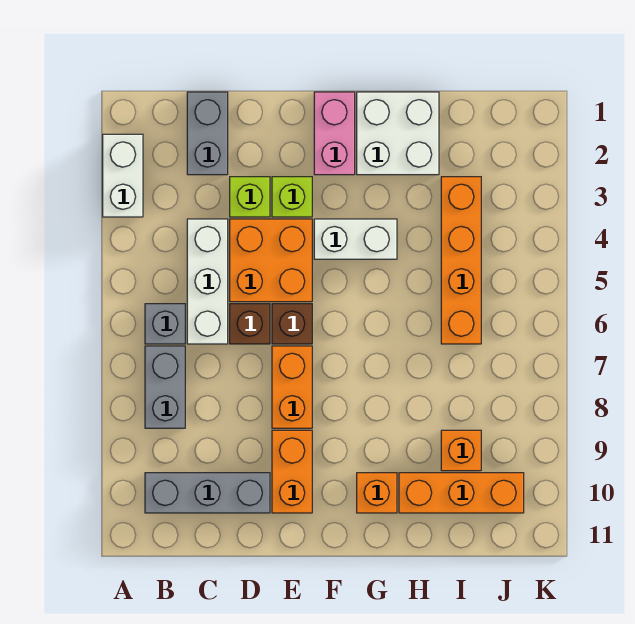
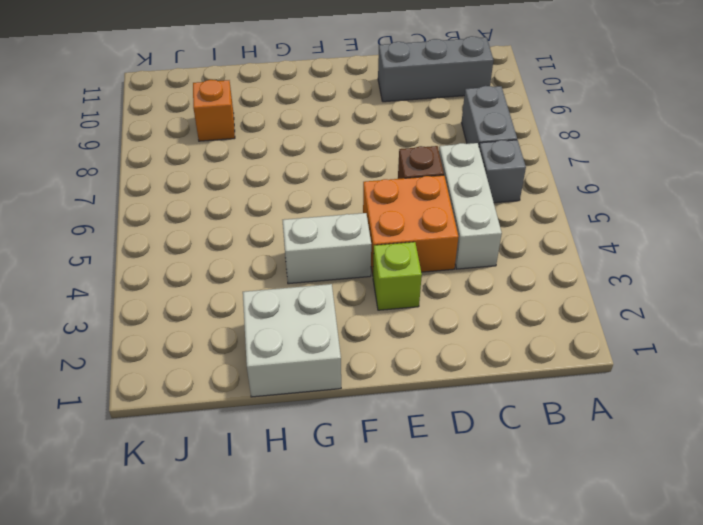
none -> white 1x2 brick [103,134,143,217]
none -> grey 1x2 brick [187,92,228,175]
none -> lime 1x1 brick [230,177,270,217]

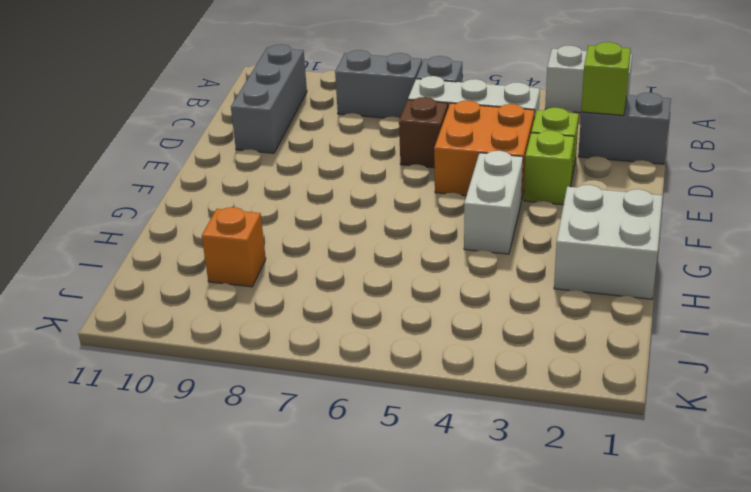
lime 1x1 brick [581,42,631,115] -> none
none -> brown 1x1 brick [272,304,312,344]
none -> orange 1x2 brick [272,346,312,428]
none -> orange 1x2 brick [272,430,312,513]

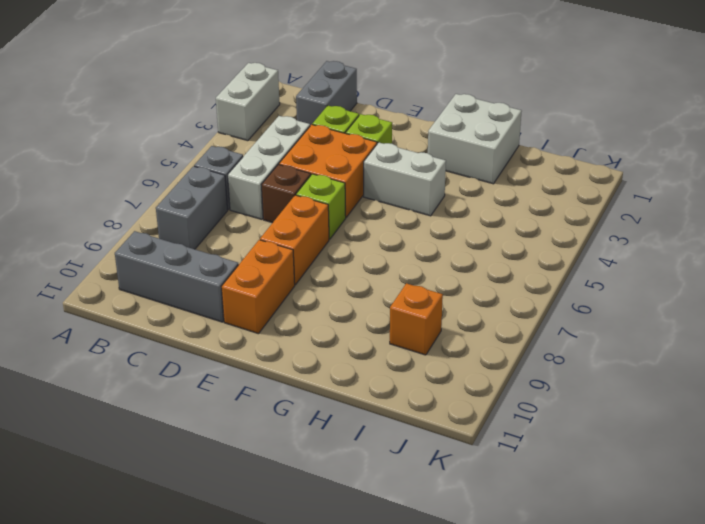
lime 1x1 brick [296,174,346,239] -> brown 1x1 brick [272,304,312,344]
none -> pink 1x2 brick [314,92,355,175]
none -> orange 1x1 brick [357,473,397,513]
none -> orange 1x3 brick [399,473,524,513]

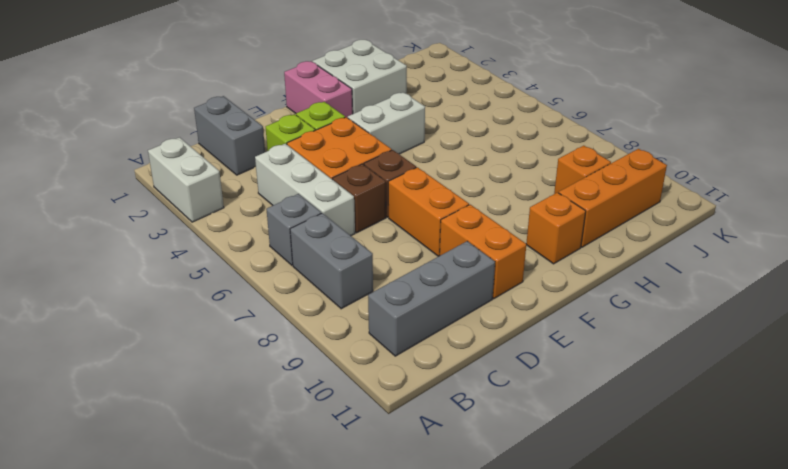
none -> orange 1x4 brick [441,177,481,344]

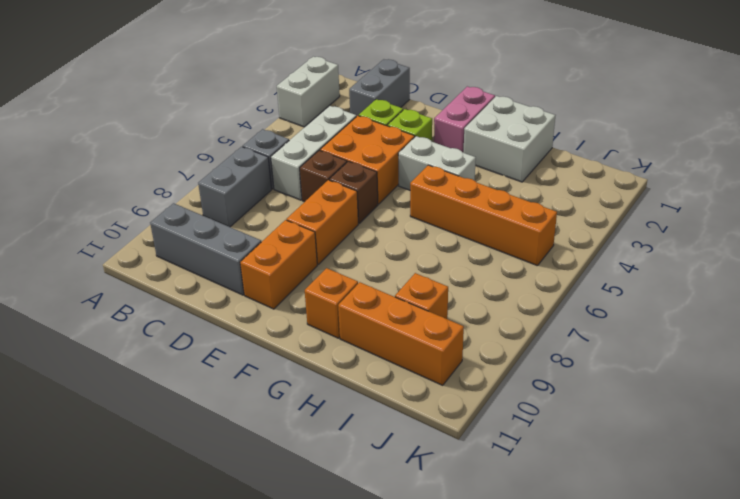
orange 1x4 brick [410,165,557,266] -> orange 1x4 brick turned to [441,177,481,344]

